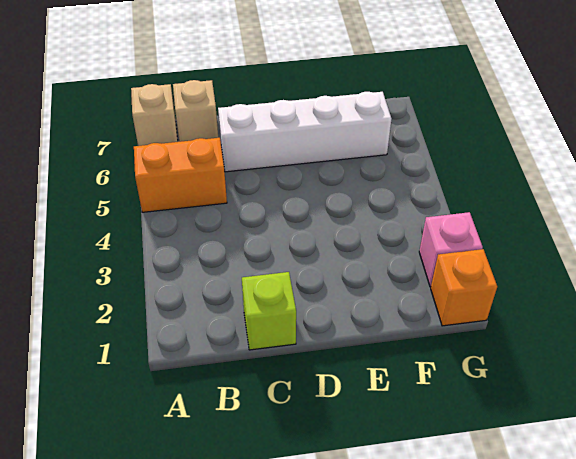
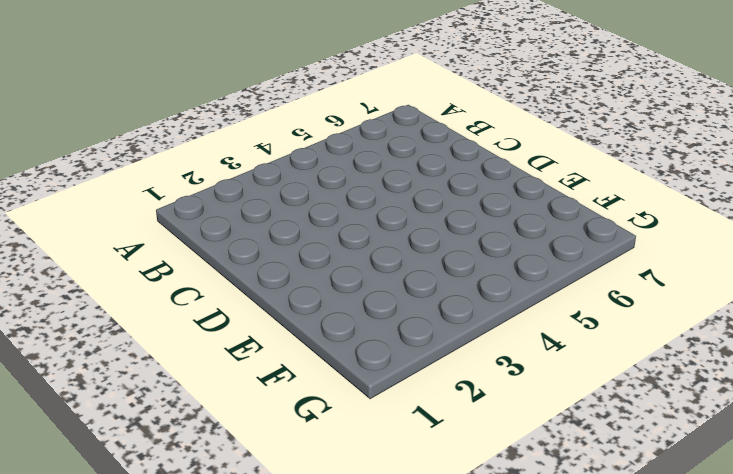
none -> orange 1x2 brick [134,138,227,212]
none -> tan 1x1 brick [131,84,178,146]

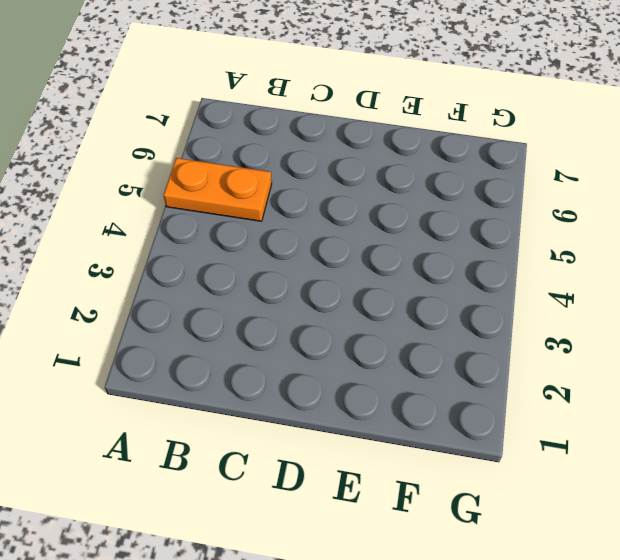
orange 1x2 plate [163,158,272,221] -> orange 1x2 brick [134,138,227,212]
none -> tan 1x1 brick [131,84,178,146]
none -> tan 1x1 brick [173,80,218,142]

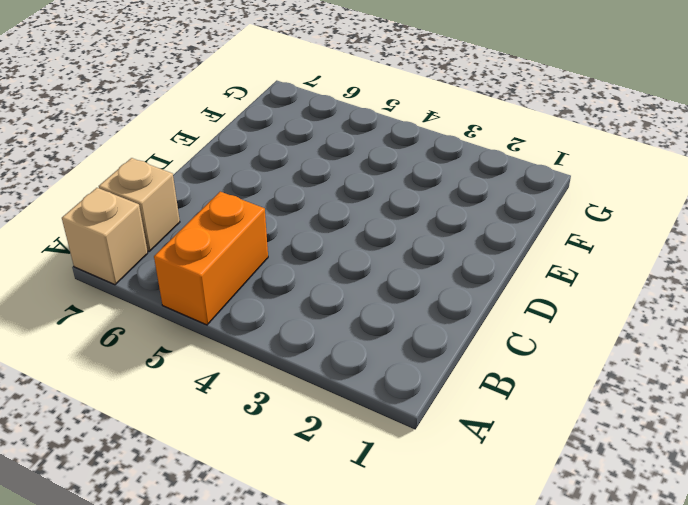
none -> lime 1x1 brick [242,272,296,350]
none -> white 1x4 brick [218,92,391,172]

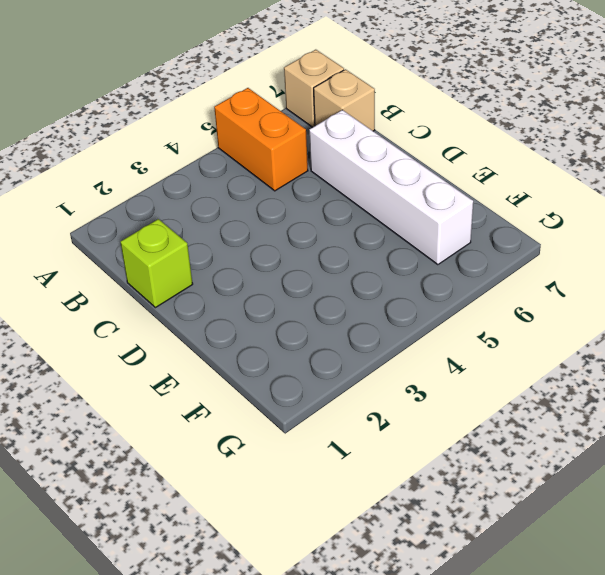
none -> orange 1x1 brick [431,249,497,326]
none -> pink 1x1 brick [419,212,483,287]

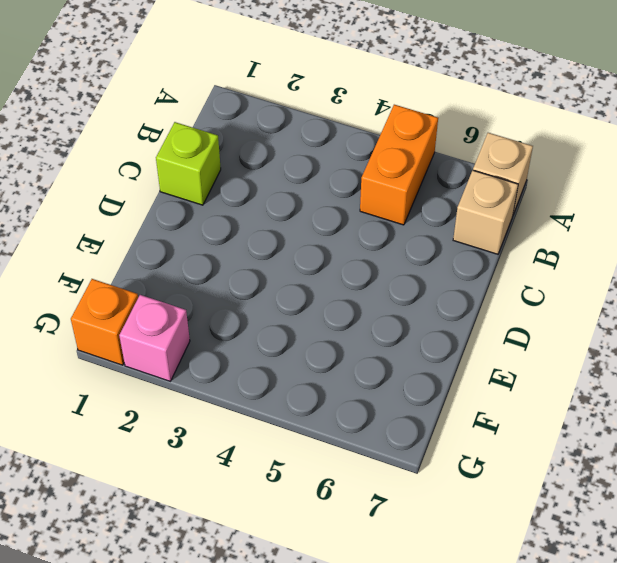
none -> white 1x4 brick [218,92,391,172]

